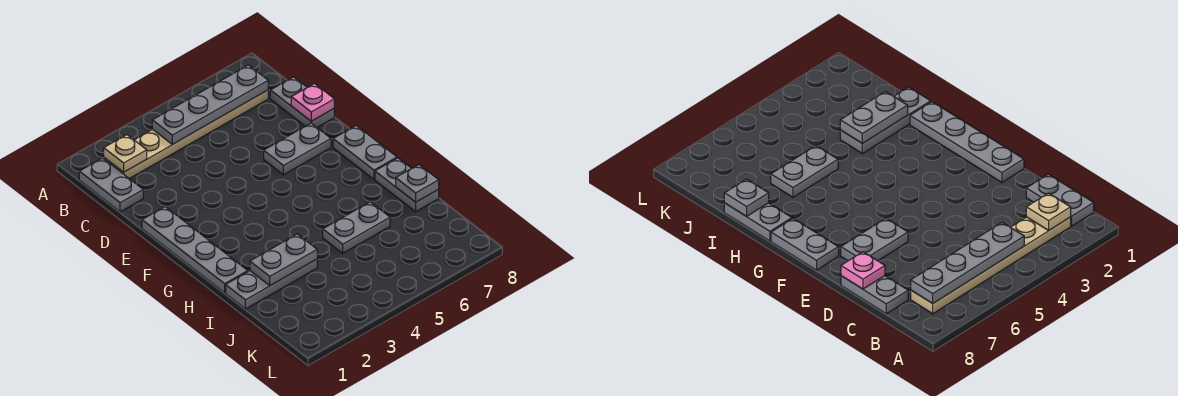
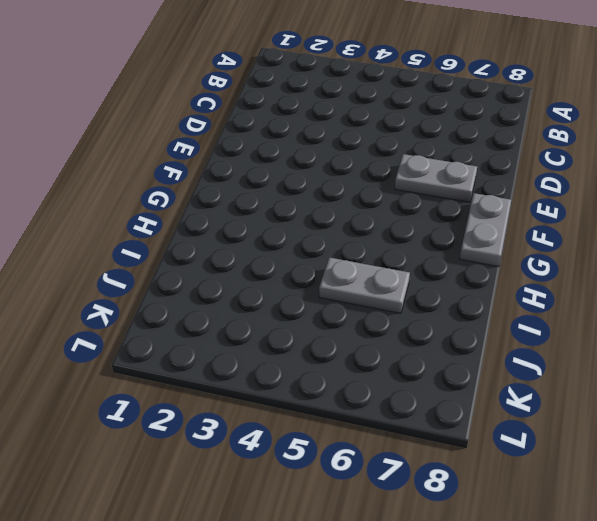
none -> grey 1x2 plate [79,158,143,212]
none -> tan 1x6 plate [104,90,268,179]
none -> grey 1x2 plate [270,77,334,127]

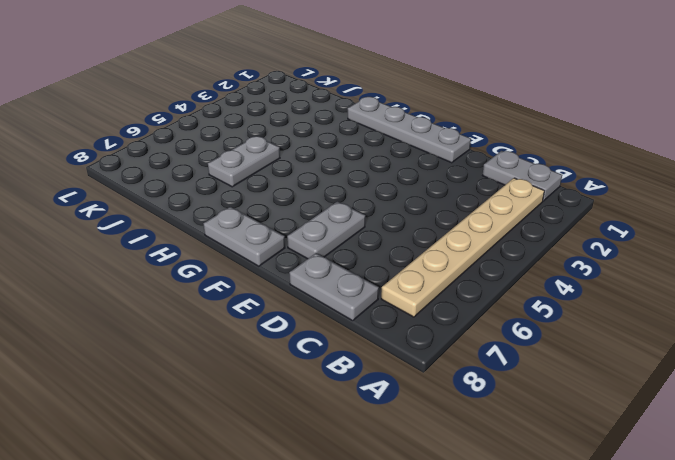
none -> grey 1x2 plate [375,158,439,212]
none -> grey 1x3 plate [226,259,317,309]
none -> tan 1x1 plate [104,135,147,172]

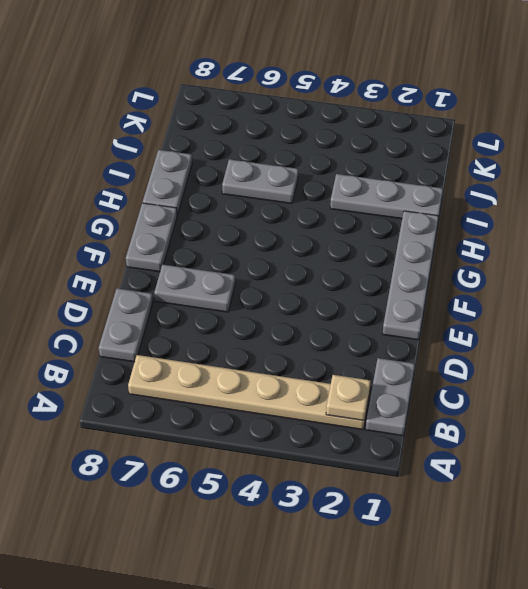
none -> grey 1x4 plate [152,65,268,144]
none -> pink 1x1 plate [291,84,334,121]
none -> grey 1x2 plate [250,234,317,285]

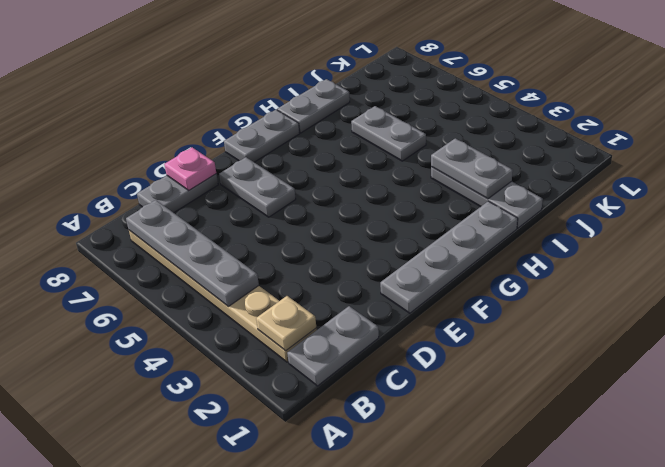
none -> grey 1x1 plate [396,165,439,202]

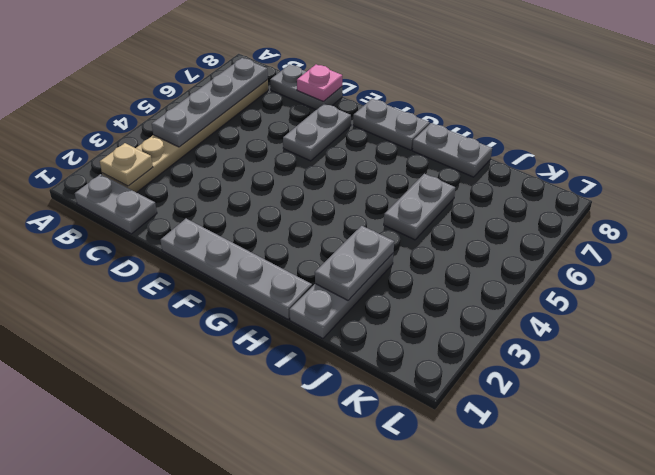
none -> grey 1x1 plate [396,165,439,202]

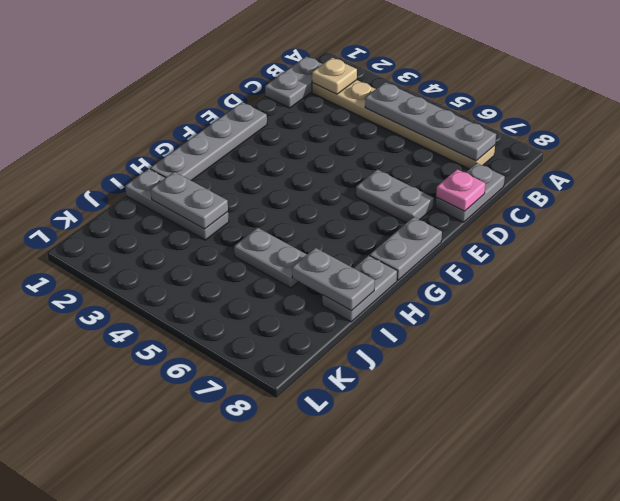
grey 1x2 plate [292,248,375,311] -> grey 1x1 plate [396,165,439,202]

